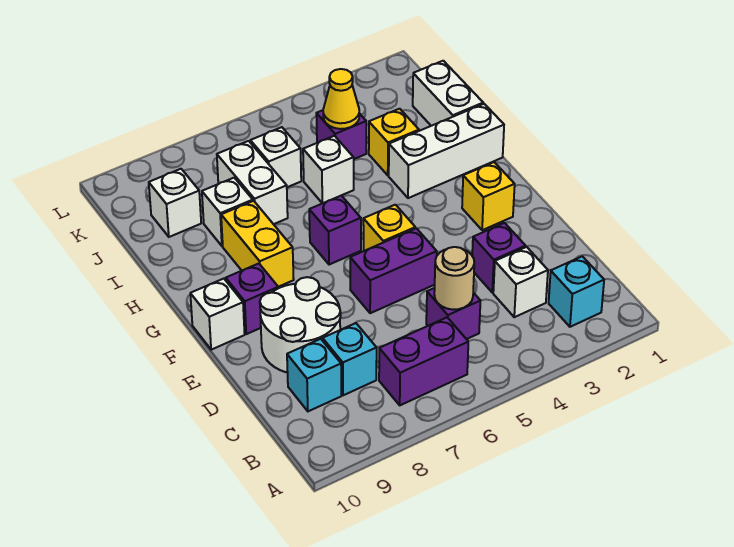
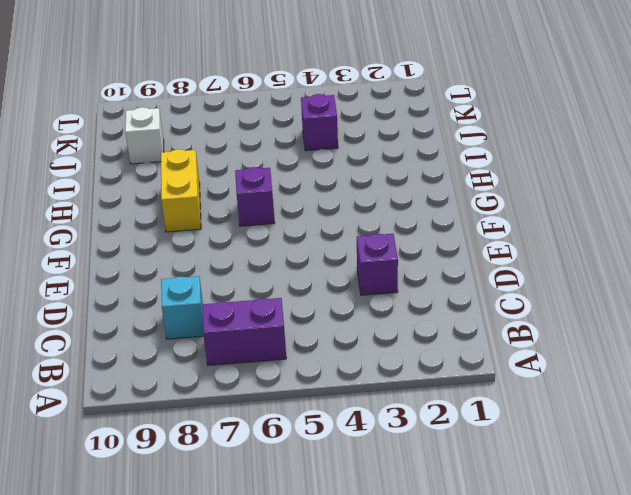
none -> cyan 1x1 brick [549,256,604,327]
none -> white 1x1 brick [493,247,548,317]
none -> purple 1x1 brick [426,288,481,339]

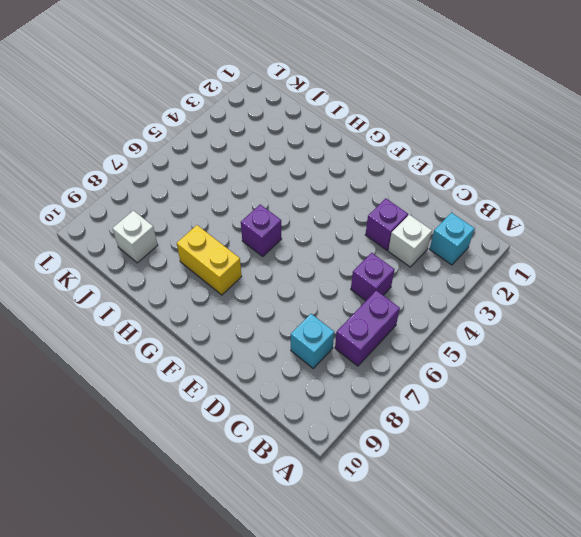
none -> cyan 1x1 brick [287,339,341,411]
none -> white 2x2 round brick [260,277,341,373]
none -> purple 1x2 brick [350,228,437,313]

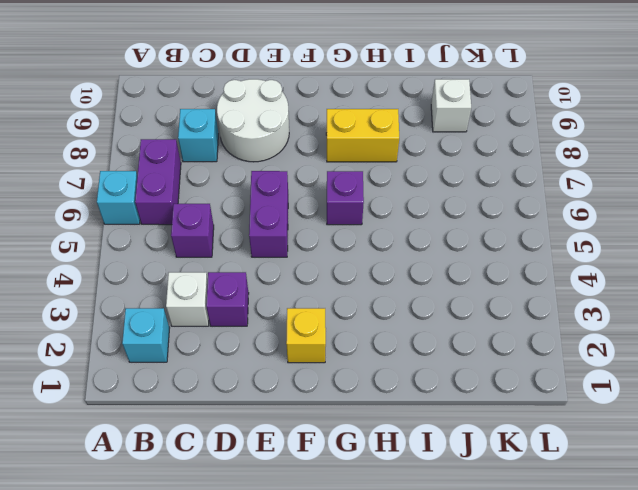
cyan 1x1 brick [97,171,140,224] -> cyan 1x1 brick moved to [287,339,341,411]
none -> yellow 1x1 brick [363,205,415,251]
none -> purple 1x1 brick [226,264,278,334]
none -> white 1x1 brick [190,279,245,350]

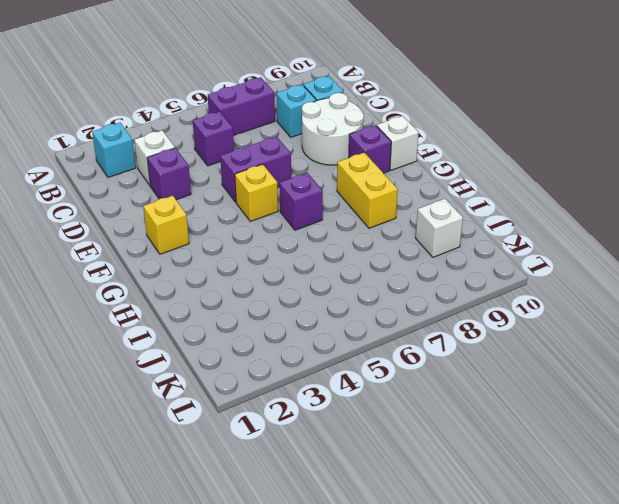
none -> white 1x3 brick [389,104,504,198]
none -> white 1x2 brick [413,61,483,126]
none -> yellow 1x1 brick [369,109,419,175]

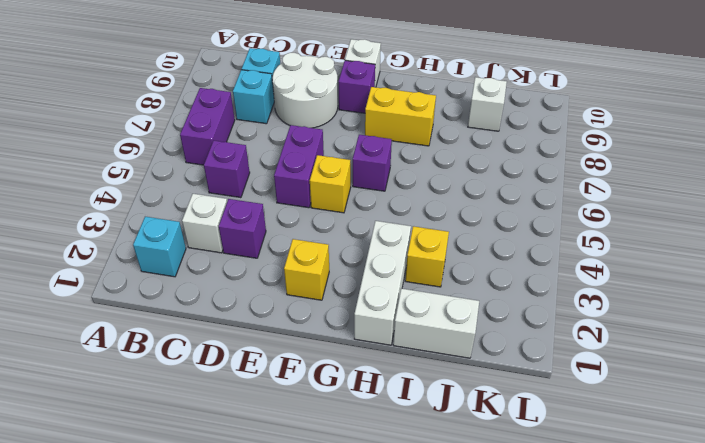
none -> white 1x1 brick [303,136,354,203]
none -> white 1x2 brick [217,141,288,224]
none -> white 1x1 brick [202,178,253,246]

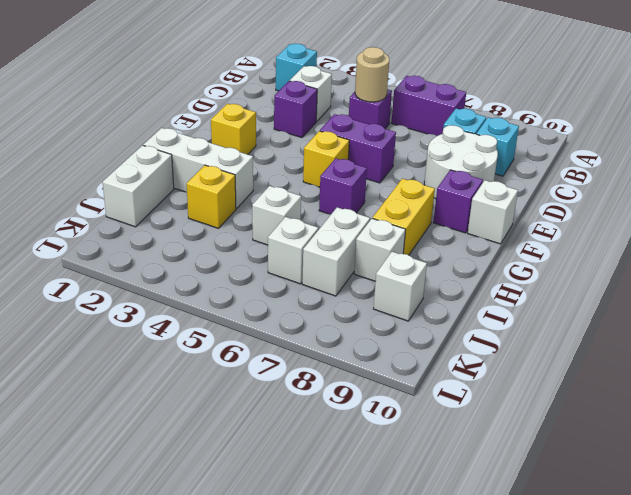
none -> purple 1x1 brick [316,110,366,159]
none -> yellow 1x1 cone [323,69,359,129]

